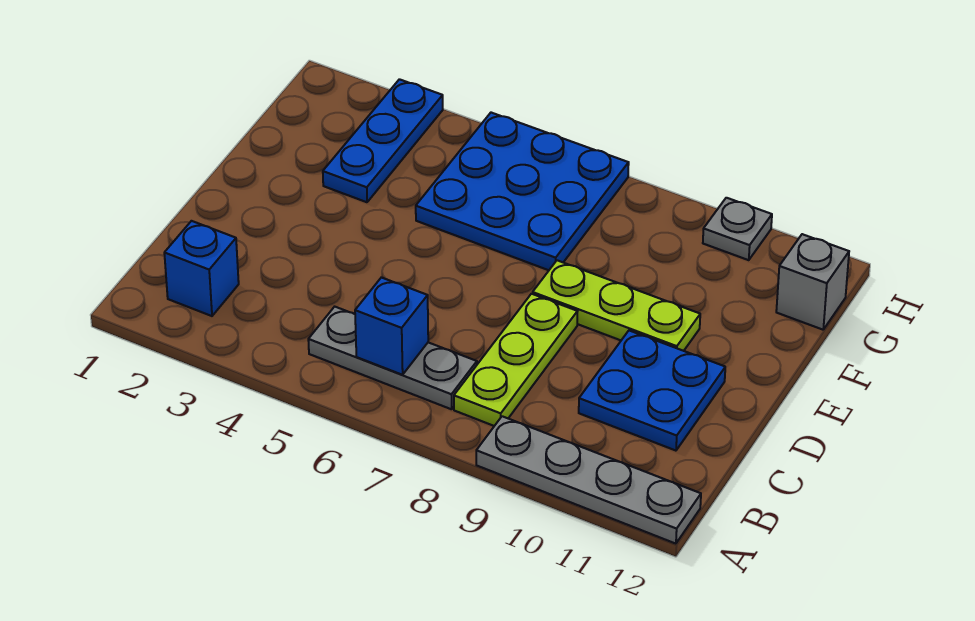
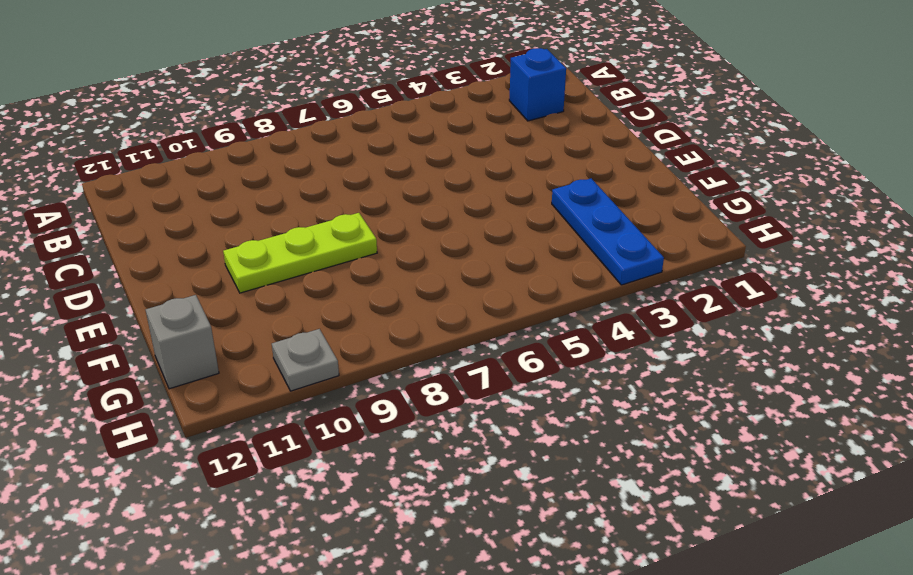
none -> grey 1x4 plate [476,416,701,544]
none -> grey 1x3 plate [308,307,477,409]

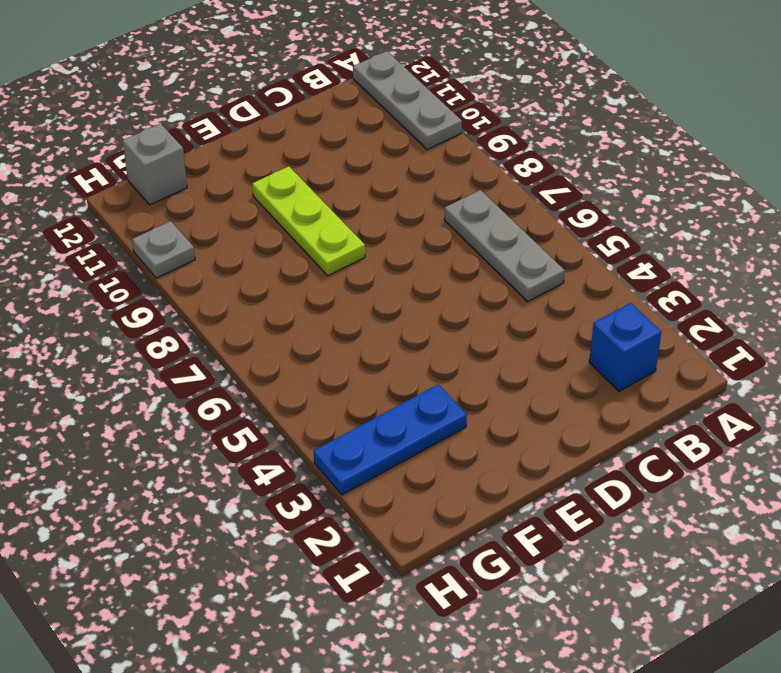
grey 1x3 plate [353,51,462,150] -> grey 1x4 plate [476,416,701,544]
none -> lime 1x3 plate [454,294,578,426]
none -> blue 2x2 plate [579,331,725,451]

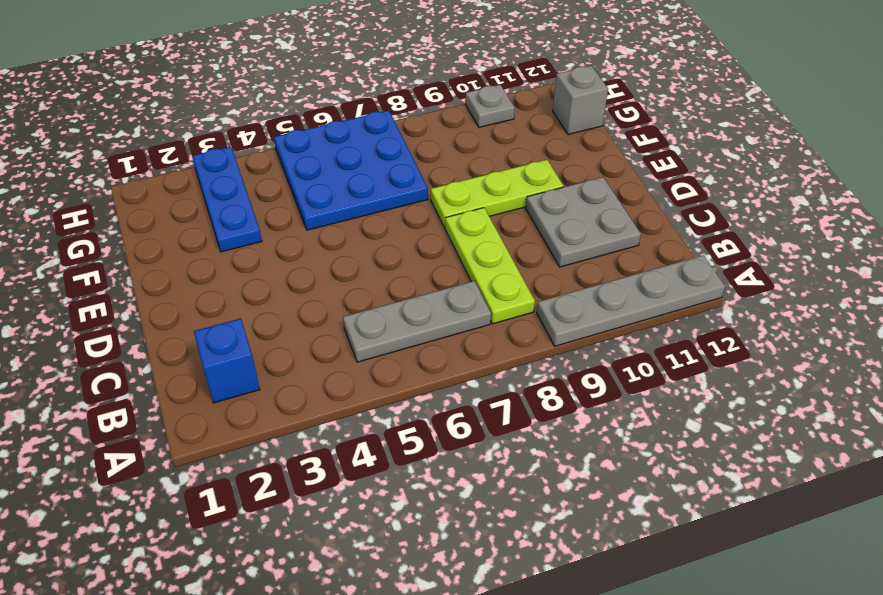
grey 2x2 plate [526,177,641,267] -> blue 2x2 plate [579,331,725,451]
none -> blue 1x1 brick [355,277,428,375]

